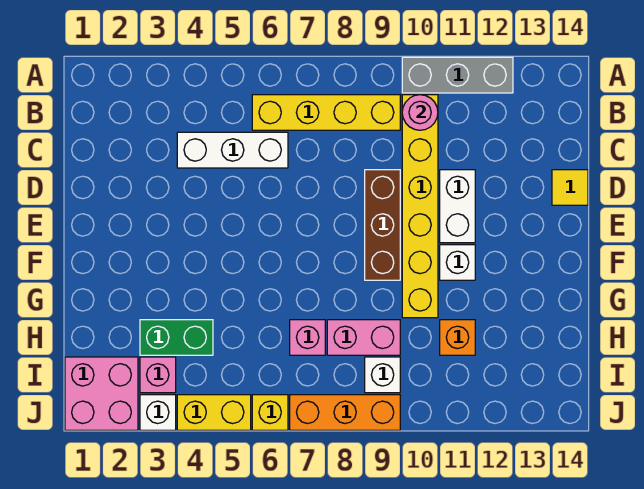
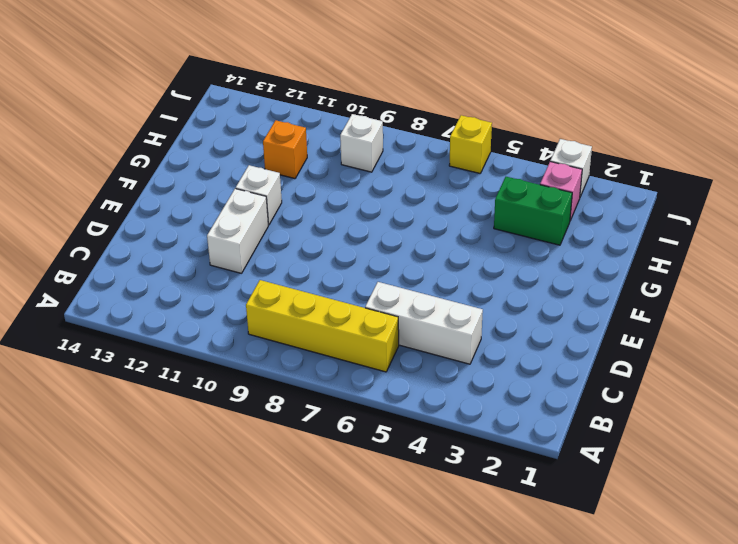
none -> grey 1x3 brick [402,57,513,93]
none -> yellow 1x6 brick [402,95,438,318]
none -> brown 1x3 brick [365,170,400,280]

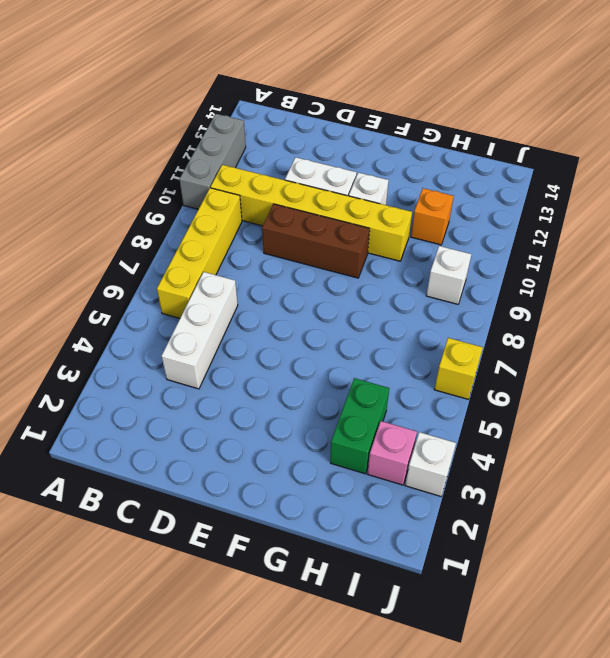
none -> yellow 1x1 tile [552,170,588,205]
none -> pink 1x1 brick [290,320,325,355]
none -> pink 1x2 brick [327,320,400,355]

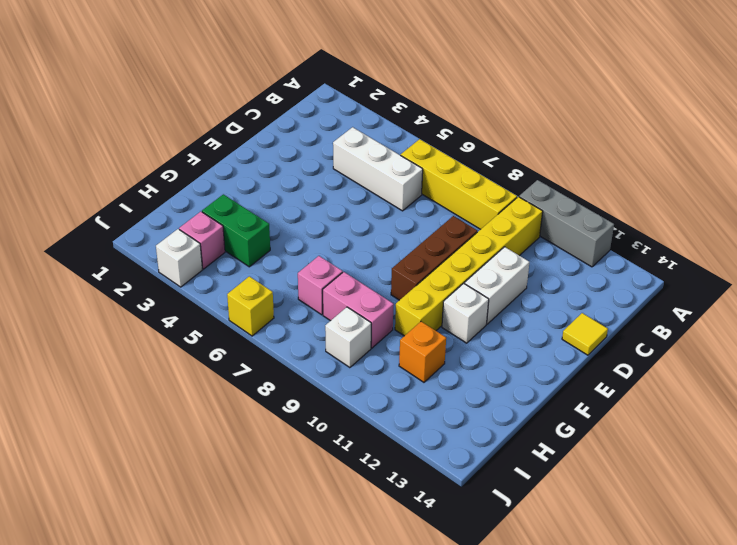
none -> pink 2x2 brick [65,357,138,430]
none -> yellow 1x2 brick [177,395,251,430]
none -> orange 1x3 brick [290,395,400,430]

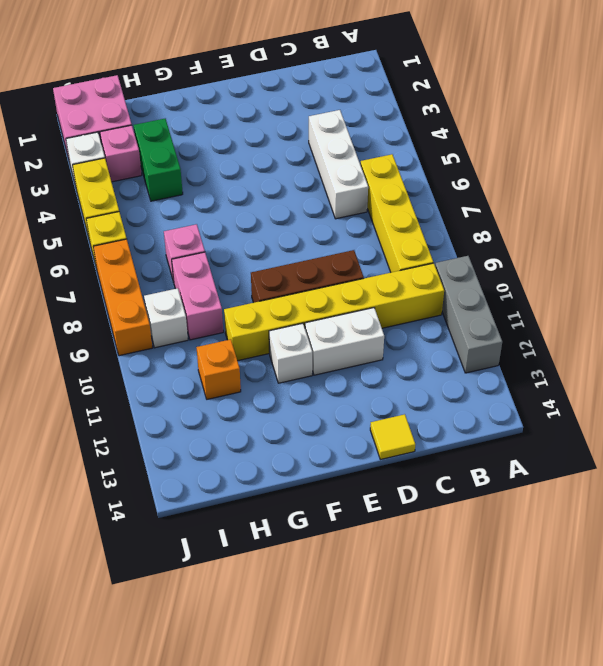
none -> pink 1x1 round brick [402,95,438,130]

